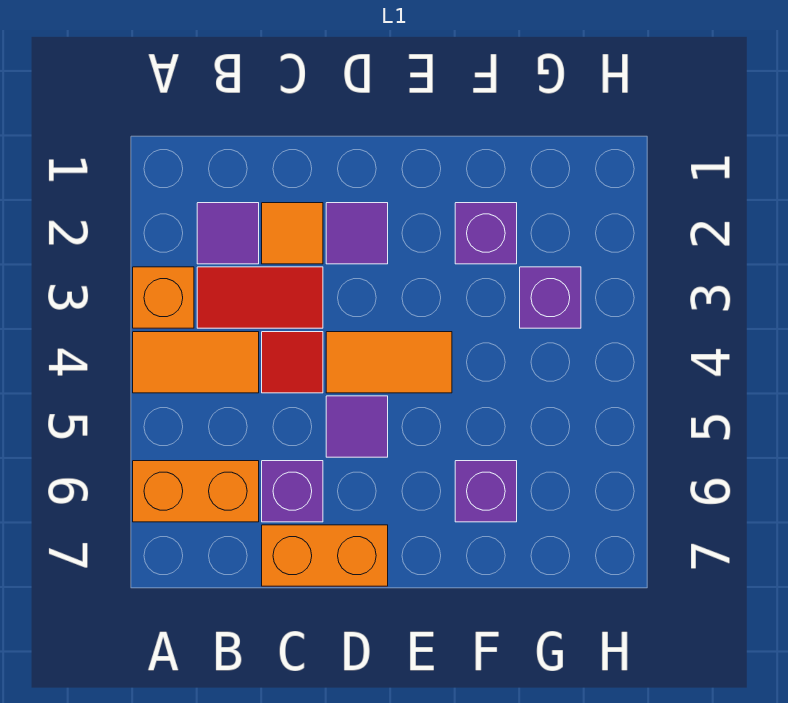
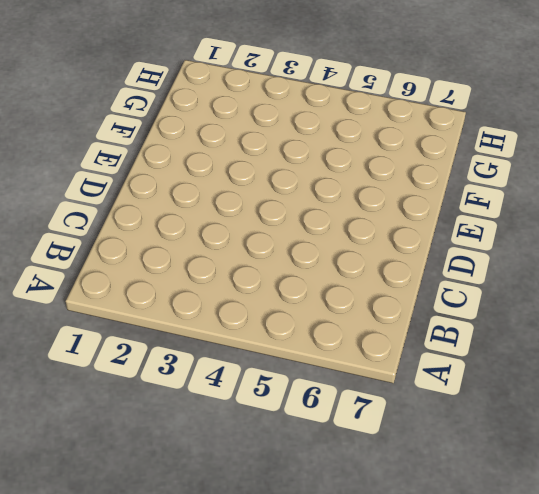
none -> orange 1x1 brick [133,267,194,328]
none -> orange 1x2 tile [133,332,259,393]
none -> orange 1x2 brick [133,461,259,522]

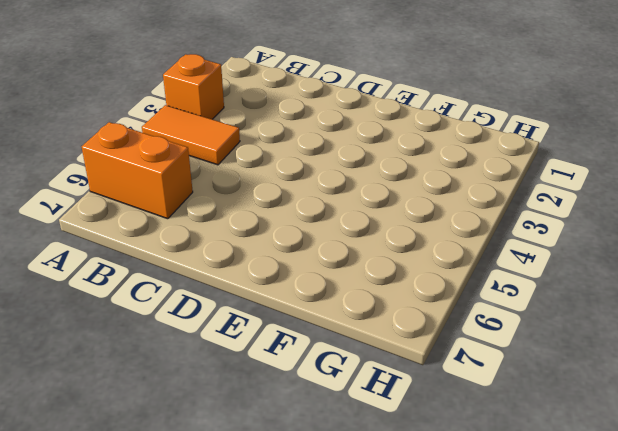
none -> purple 1x1 tile [197,203,259,264]
none -> red 1x2 tile [197,267,323,328]
none -> orange 1x1 tile [262,203,323,264]

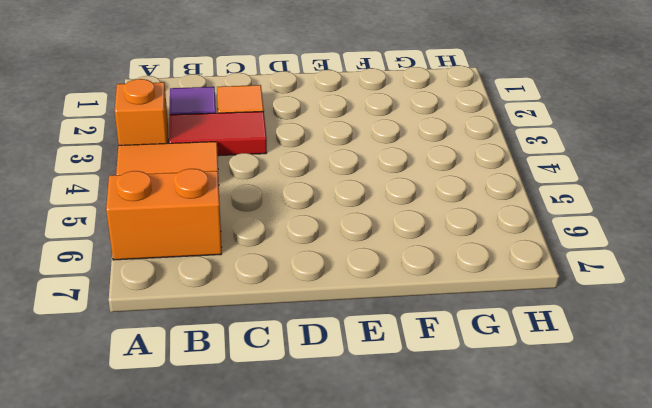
none -> red 1x1 tile [262,332,323,393]
none -> purple 1x1 brick [262,461,323,522]
none -> orange 1x2 brick [262,525,388,586]

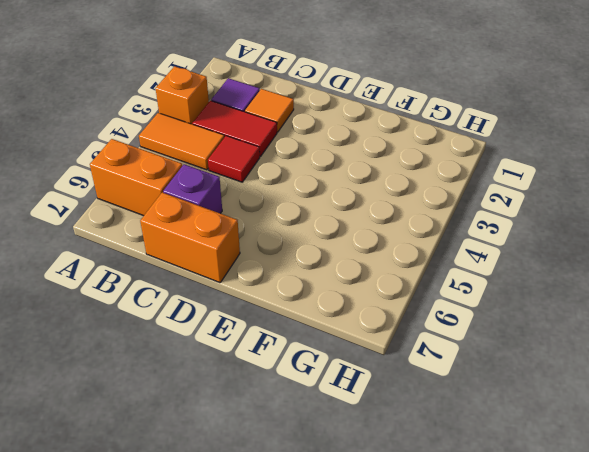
none -> purple 1x1 tile [326,203,388,264]
none -> orange 1x2 tile [326,332,452,393]
none -> purple 1x1 tile [326,396,388,457]

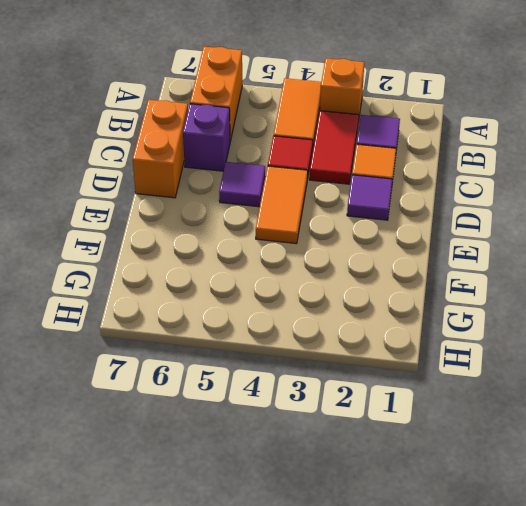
none -> purple 1x1 brick [455,203,517,264]
none -> purple 1x1 brick [455,461,517,522]
none -> purple 1x1 brick [520,267,581,328]

